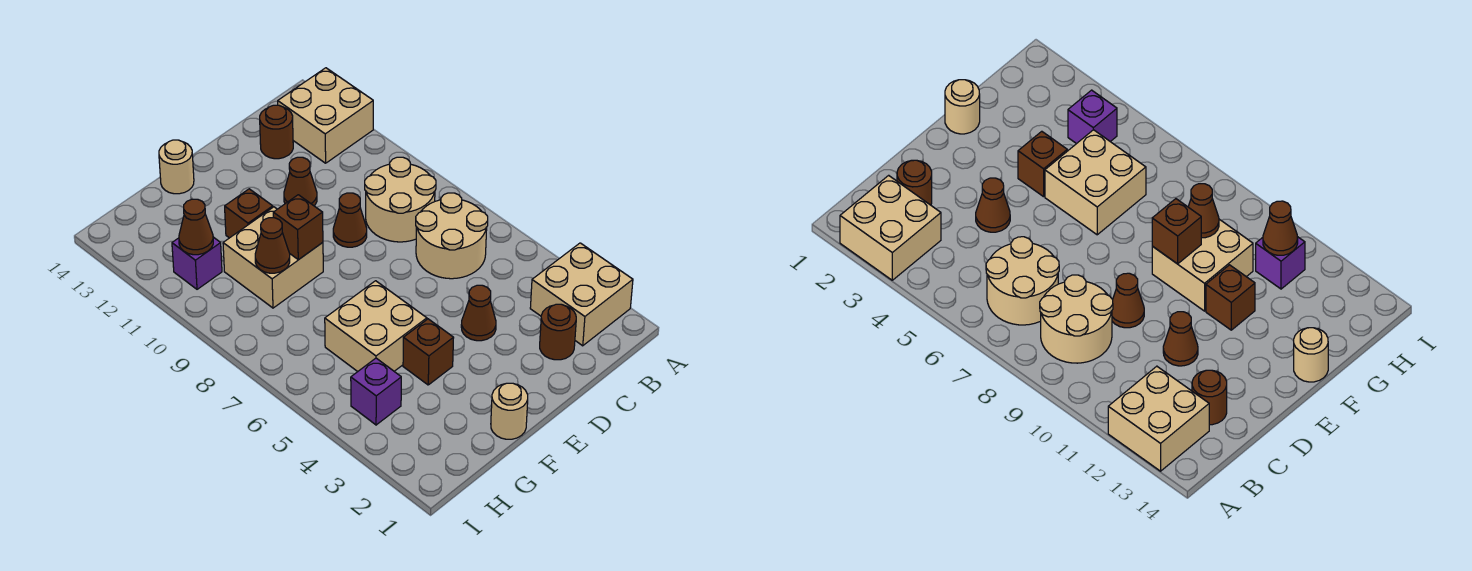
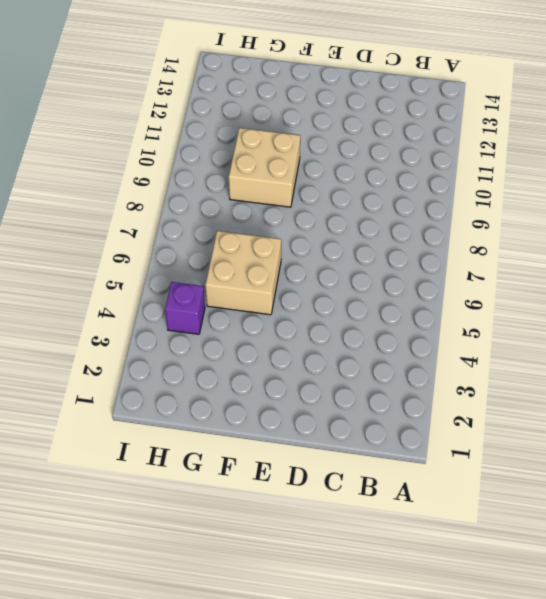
none -> tan 2x2 brick [530,243,633,346]
none -> tan 2x2 brick [278,68,373,163]
none -> tan 2x2 round brick [416,193,488,279]

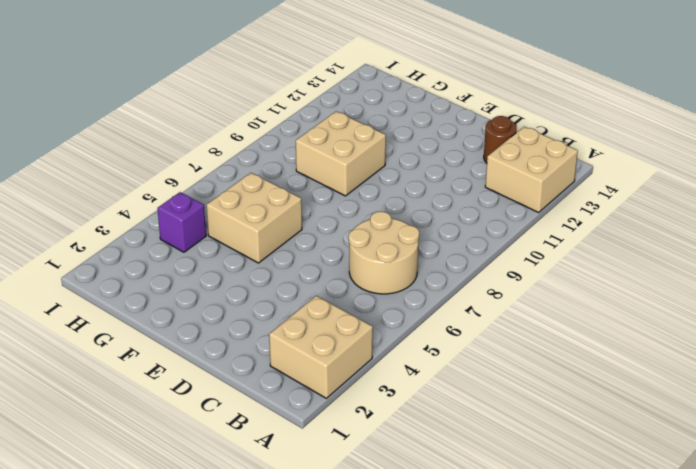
none -> tan 2x2 round brick [365,157,436,242]
none -> brown 1x1 round brick [540,304,576,360]
none -> brown 1x1 cone [461,285,496,341]

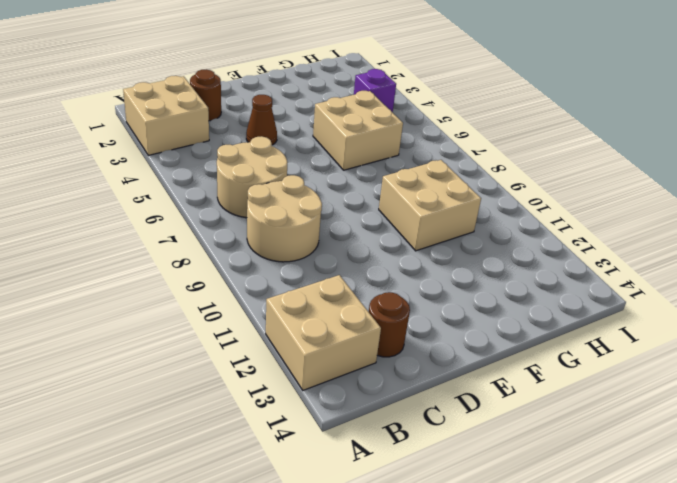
none -> brown 1x1 cone [333,193,367,247]
none -> brown 1x1 cone [284,157,317,206]
none -> tan 1x1 round brick [491,383,528,439]

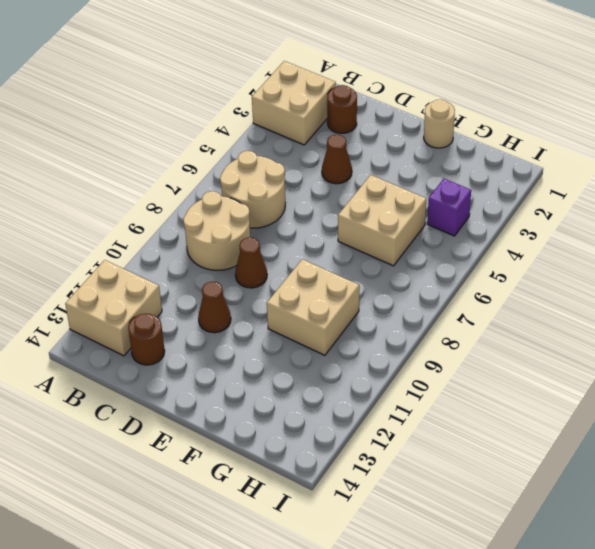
none -> brown 1x1 brick [403,319,453,385]
none -> brown 1x1 brick [225,189,273,238]
none -> tan 1x1 round brick [159,140,194,194]

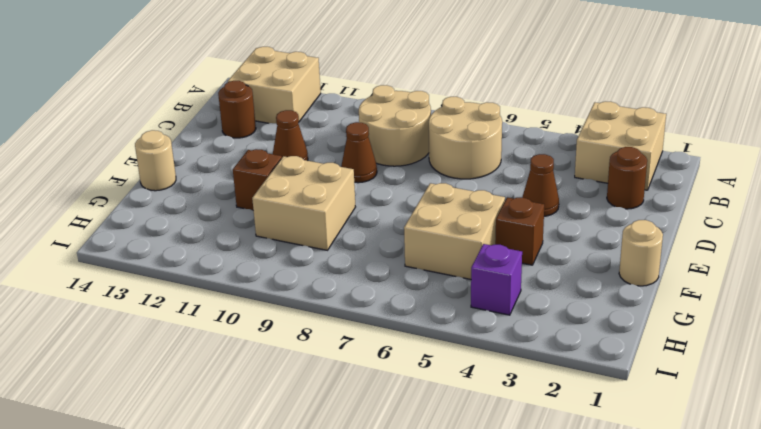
none -> purple 1x1 brick [172,237,222,289]
none -> brown 1x1 brick [273,195,323,260]
none -> brown 1x1 cone [255,218,290,273]

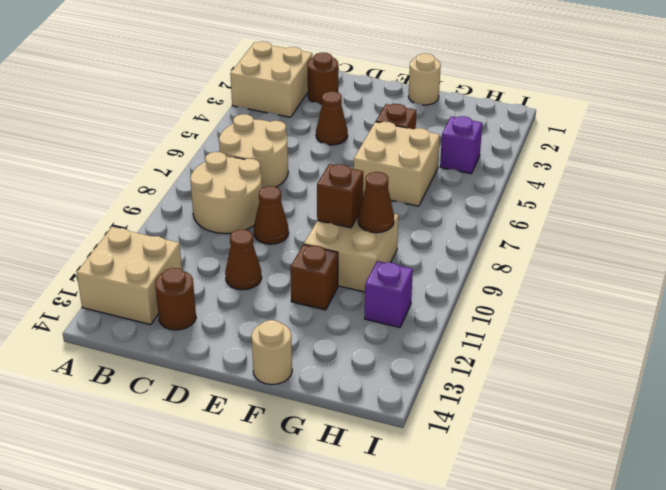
none -> brown 1x1 cone [179,199,213,255]

